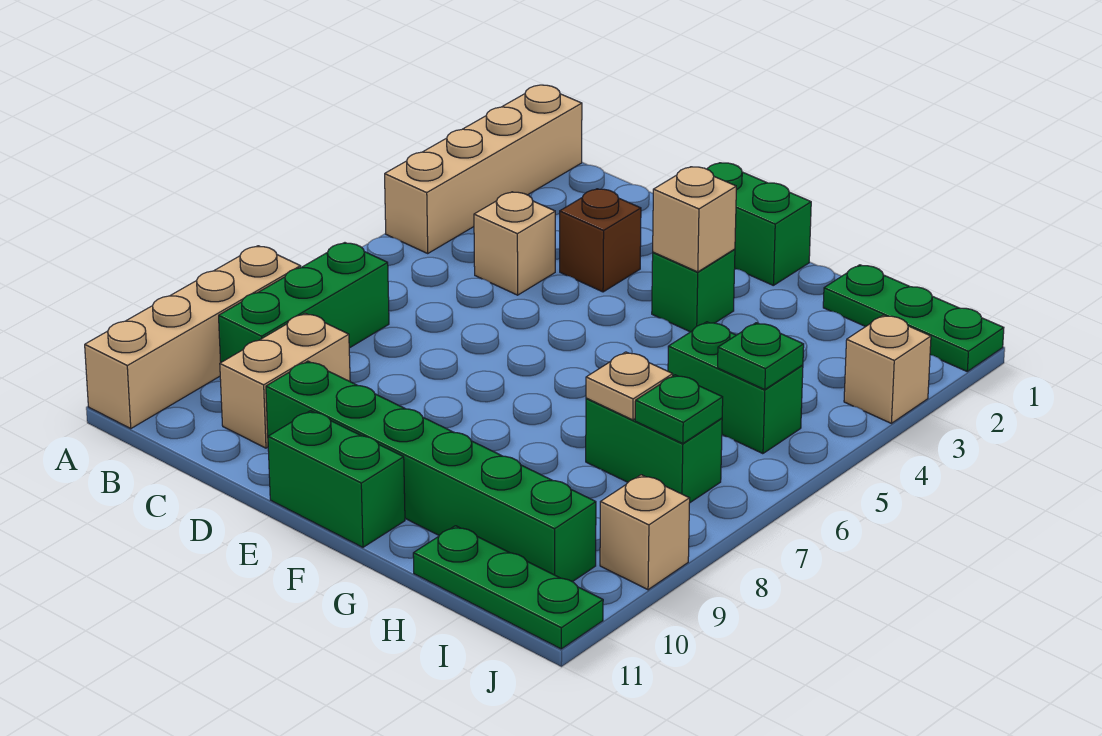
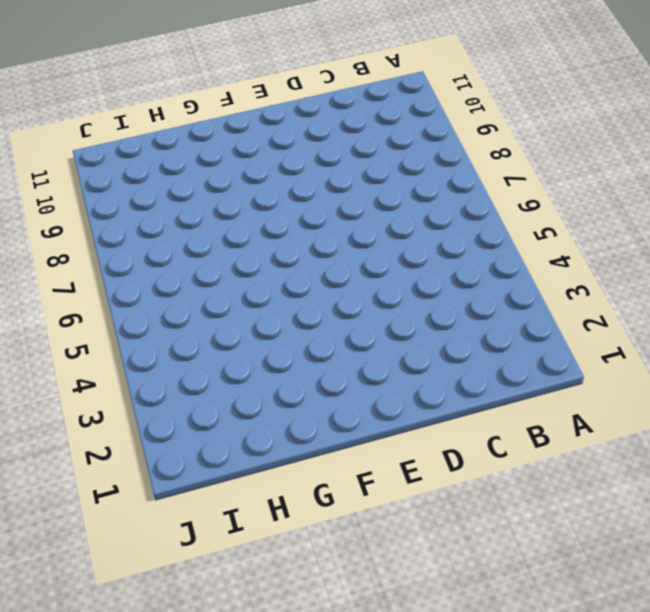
none -> tan 1x4 brick [385,85,582,253]
none -> tan 1x4 brick [85,246,301,428]
none -> green 1x3 brick [219,243,389,362]

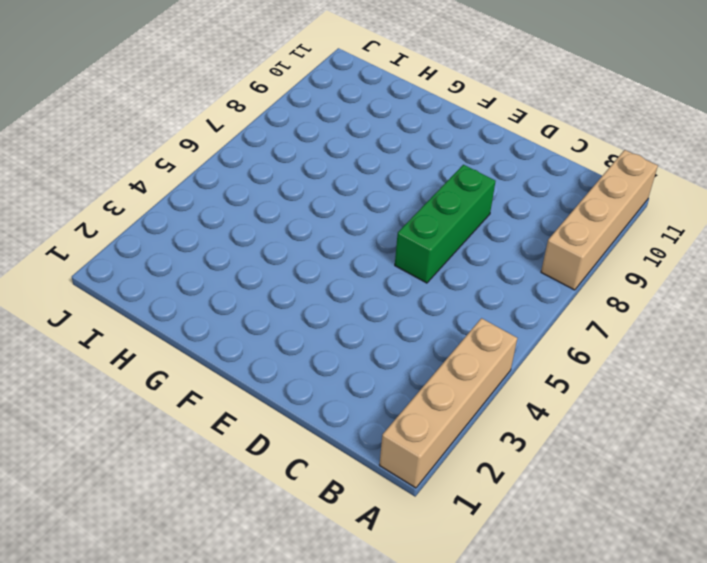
green 1x3 brick [395,165,496,283] -> green 1x3 brick moved to [219,243,389,362]
none -> tan 1x1 brick [474,192,555,295]
none -> tan 1x2 brick [220,313,350,448]
none -> brown 1x1 brick [560,189,641,292]

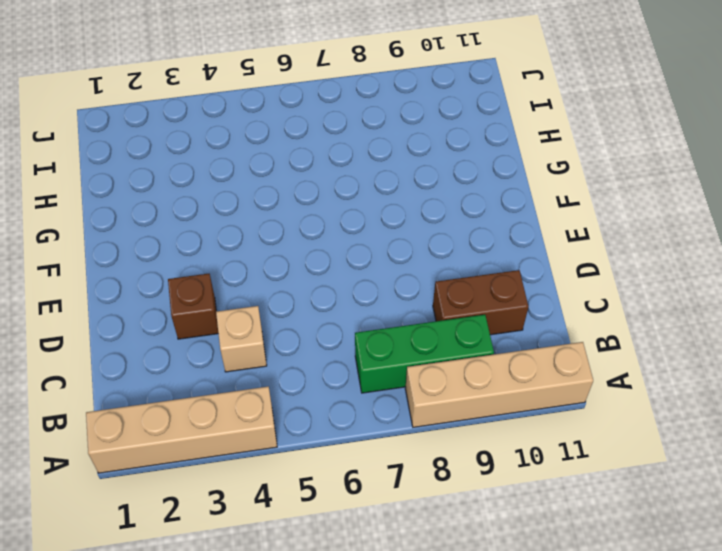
brown 1x2 brick [433,270,529,335] -> tan 1x2 brick [220,313,350,448]
none -> green 1x6 brick [266,361,596,582]
none -> green 1x2 brick [707,163,811,286]
none -> green 1x2 brick [268,411,405,547]

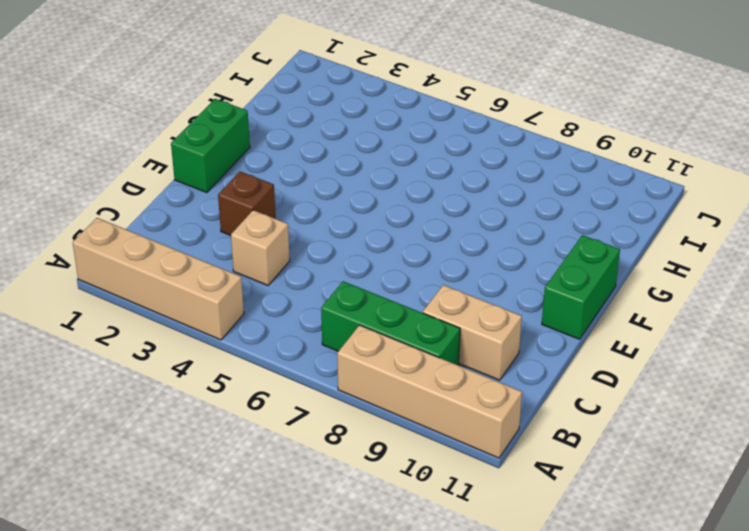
none -> green 1x6 brick [266,361,596,582]
none -> green 1x1 brick [652,249,735,332]
none -> green 1x3 plate [823,265,1004,371]

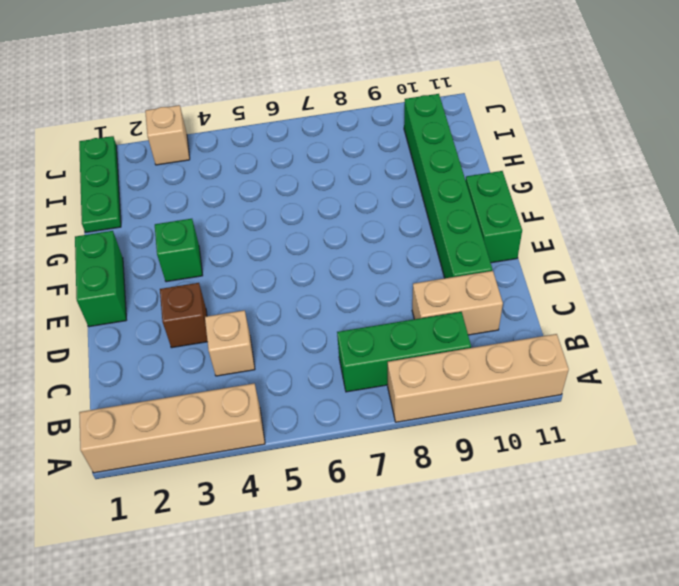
none -> green 1x2 brick [668,322,803,454]
none -> green 1x2 brick [586,398,722,502]
none -> green 1x3 plate [413,526,603,649]

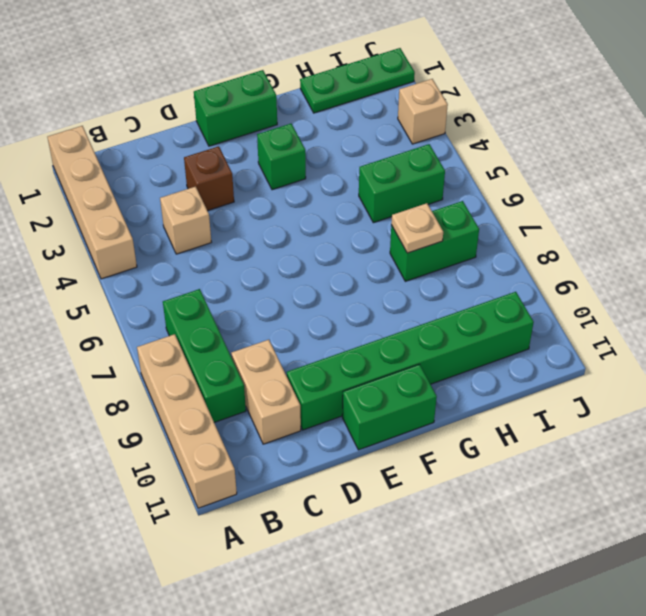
none -> green 1x3 plate [413,526,603,649]
none -> tan 1x1 brick [600,475,690,590]
none -> tan 1x1 brick [653,167,736,272]

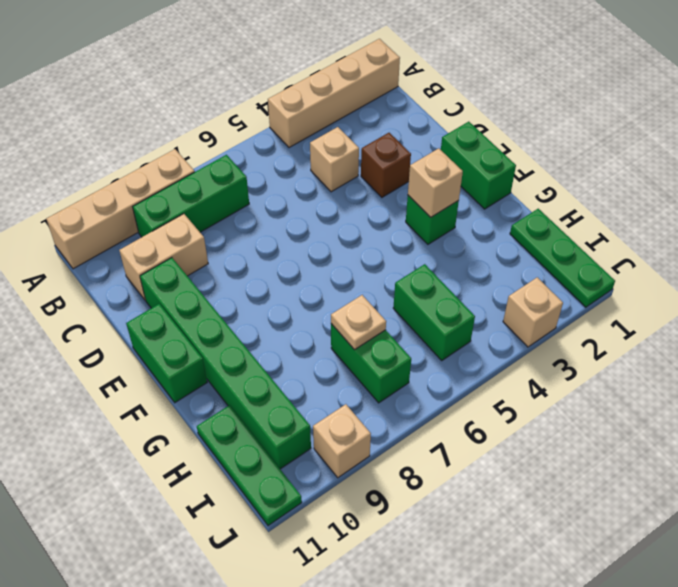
none -> green 1x1 plate [718,323,804,390]
none -> green 1x1 plate [635,375,723,444]

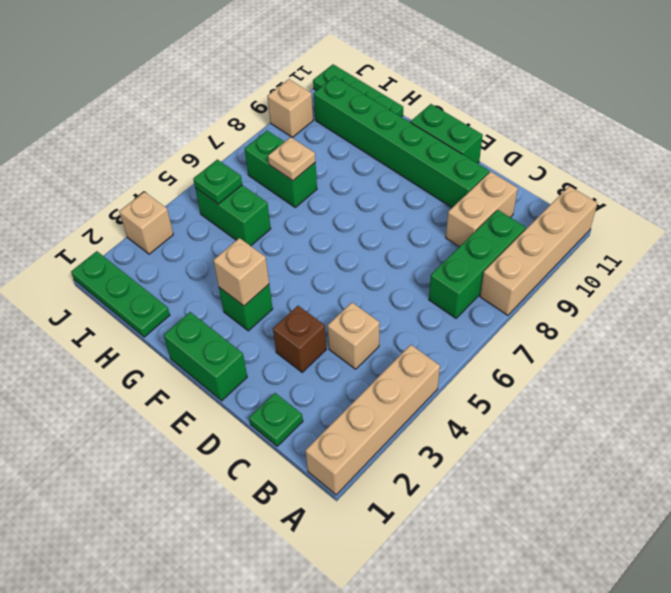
green 1x1 plate [249,393,303,446] -> green 1x1 plate moved to [635,375,723,444]

